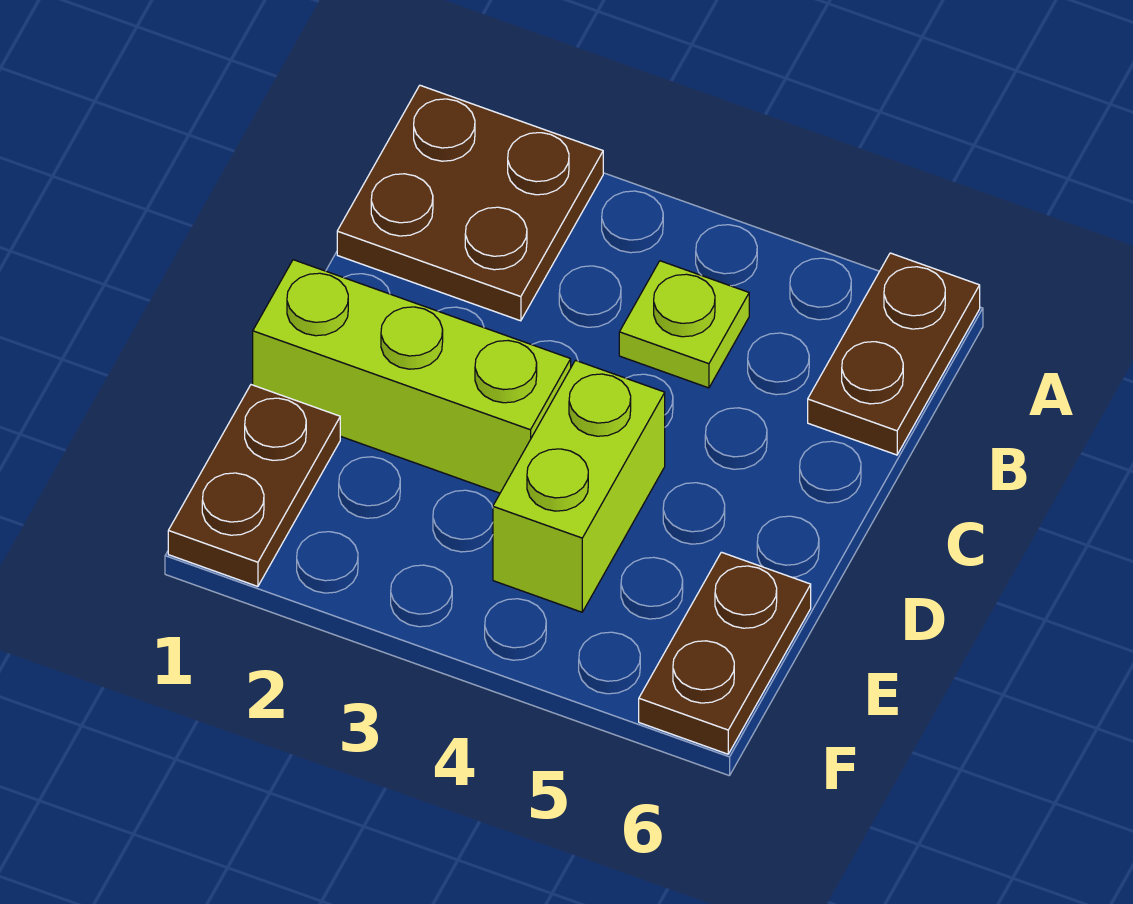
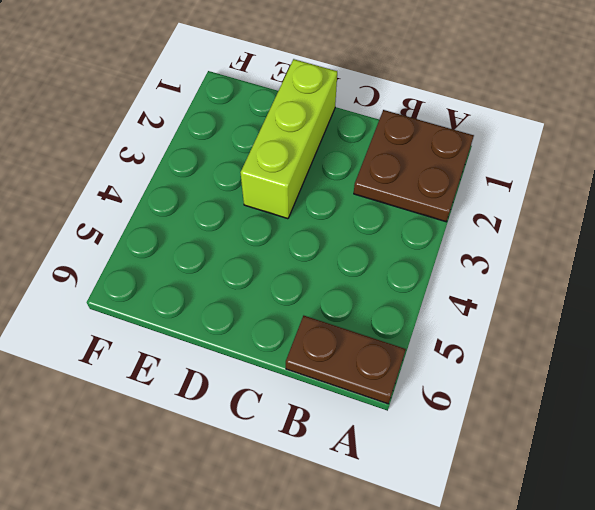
none -> lime 1x1 plate [619,261,749,388]
none -> lime 1x2 brick [493,360,665,612]

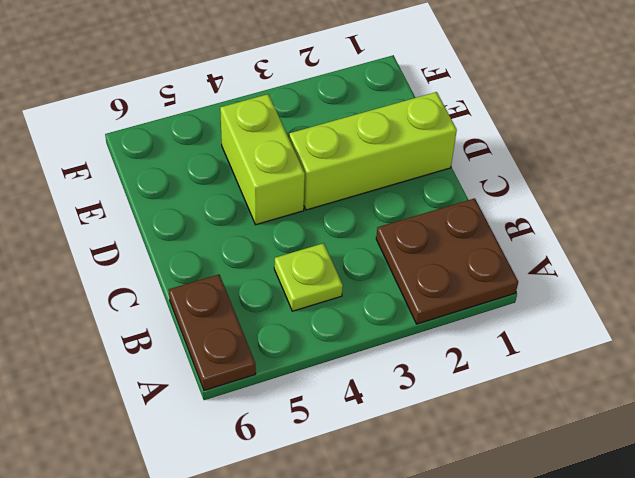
none -> brown 1x2 plate [168,385,340,586]
none -> brown 1x2 plate [639,552,811,754]

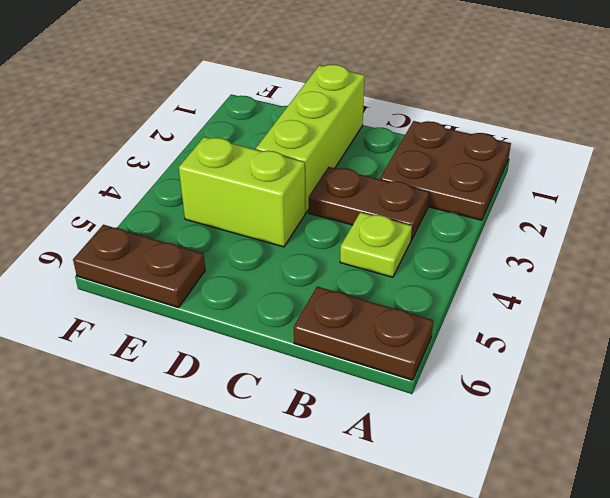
brown 1x2 plate [309,167,429,240] -> brown 1x2 plate moved to [168,385,340,586]

